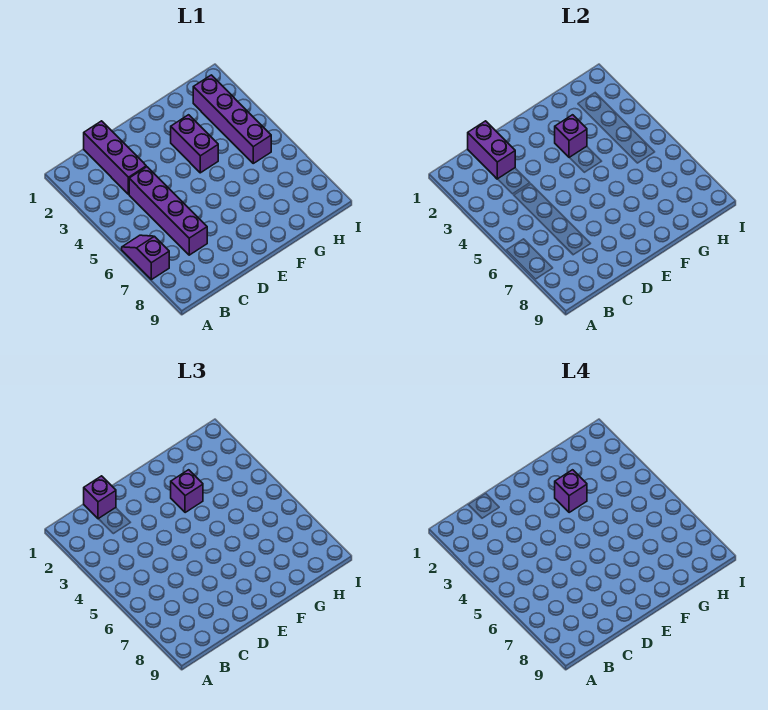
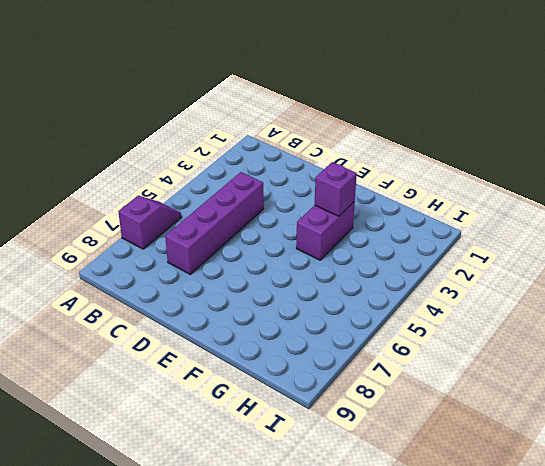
none -> purple 1x3 brick [84,121,146,194]
none -> purple 1x4 brick [193,75,271,163]

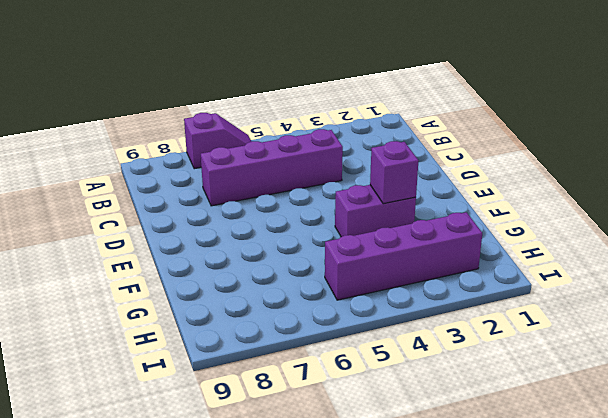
none -> purple 1x3 brick [84,121,146,194]
none -> purple 1x2 brick [468,121,515,179]

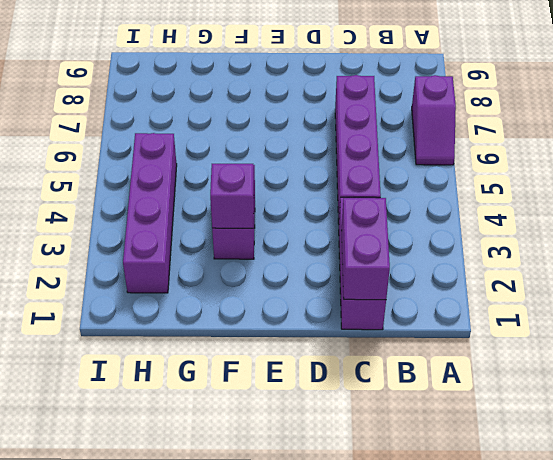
none -> purple 1x1 brick [84,476,116,519]
none -> purple 1x1 brick [171,470,203,513]

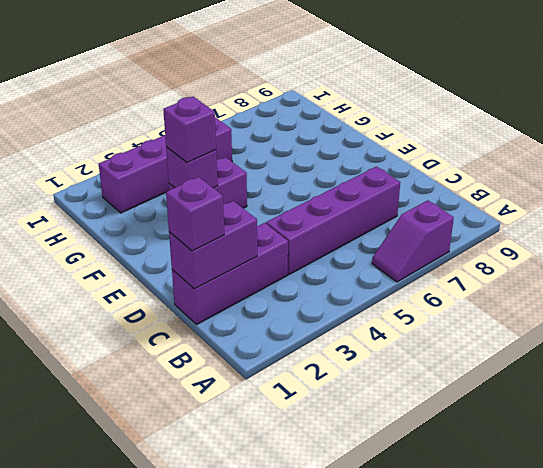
none -> purple 1x1 brick [555,470,587,513]

